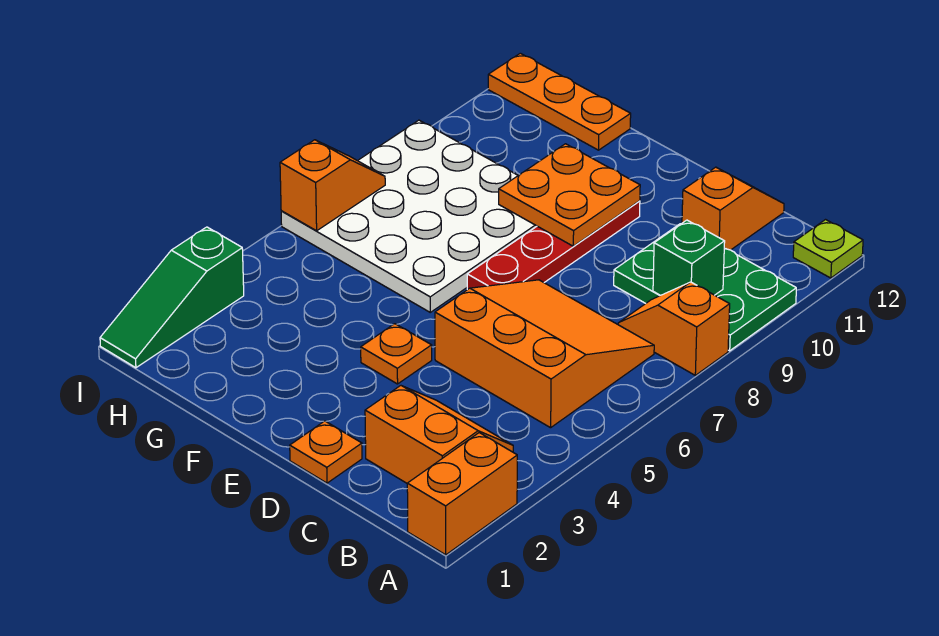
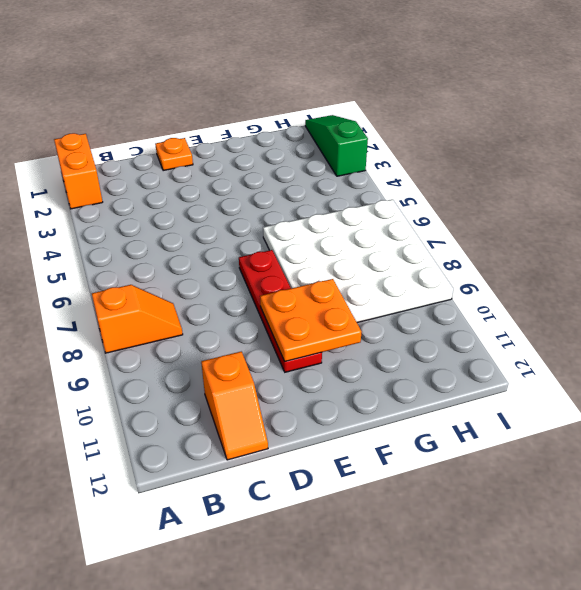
none -> green 2x3 plate [614,224,796,351]
none -> lime 1x1 plate [793,220,863,278]
none -> orange 2x2 slope [365,386,513,483]

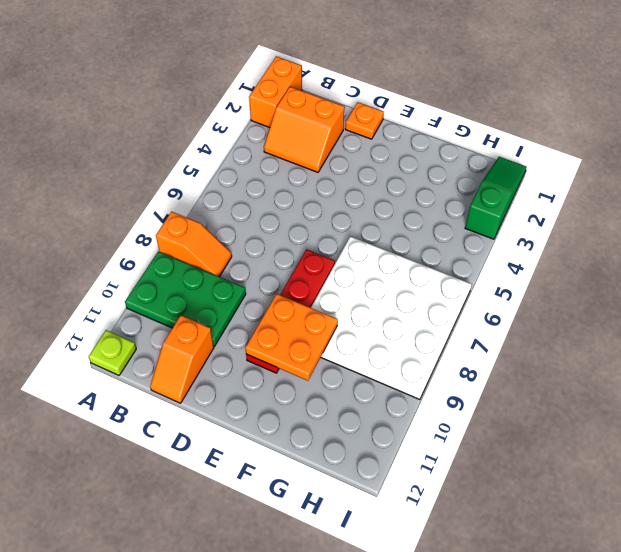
none -> orange 3x3 slope [435,280,654,428]
none -> orange 1x1 plate [361,324,432,384]
none -> orange 1x3 plate [488,53,631,150]

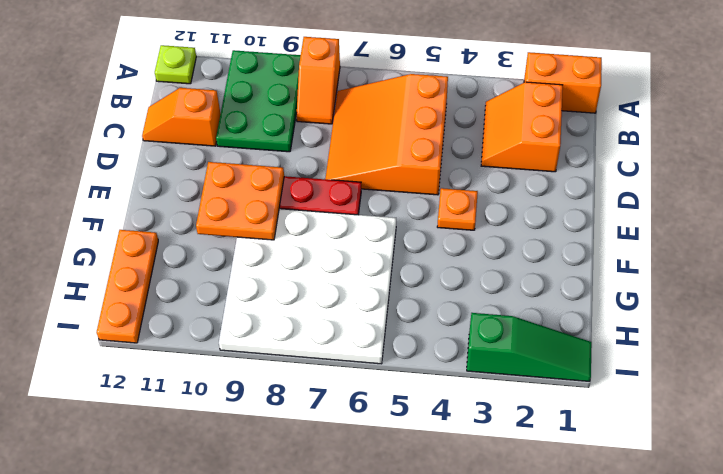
none -> orange 1x1 plate [290,421,362,483]
none -> green 1x1 brick [653,220,725,295]
none -> orange 1x2 slope [280,140,385,231]

